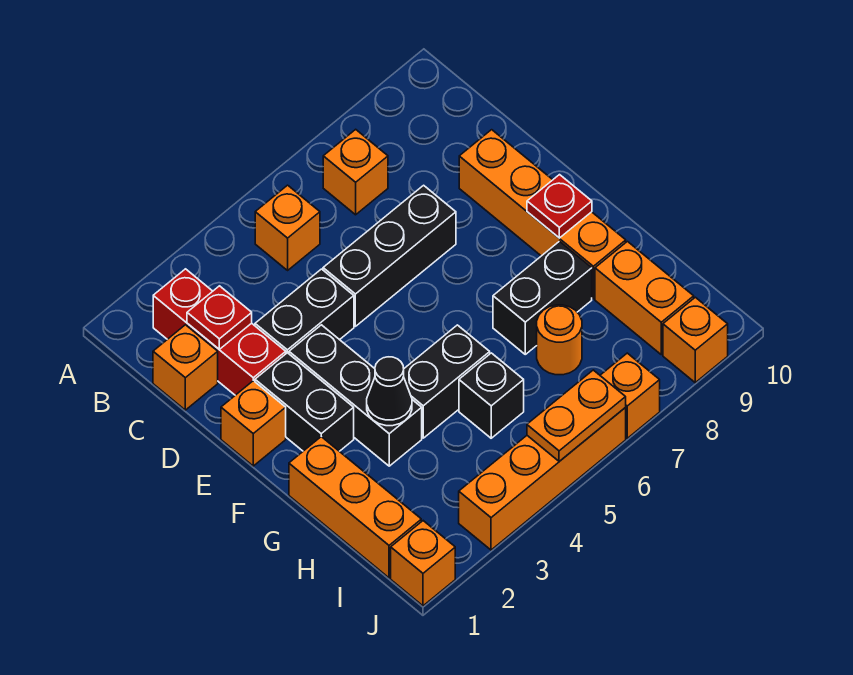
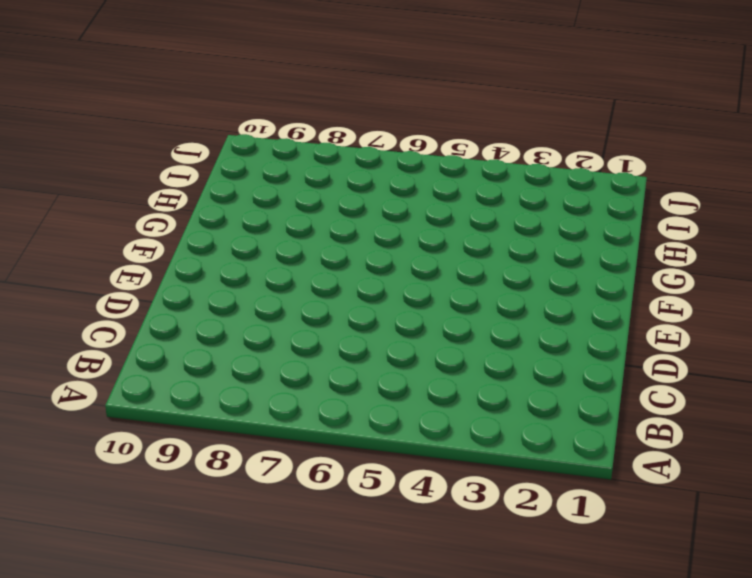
none -> red 1x3 brick [153,269,286,395]
none -> orange 1x1 brick [255,185,320,270]
none -> orange 1x1 brick [323,129,388,215]

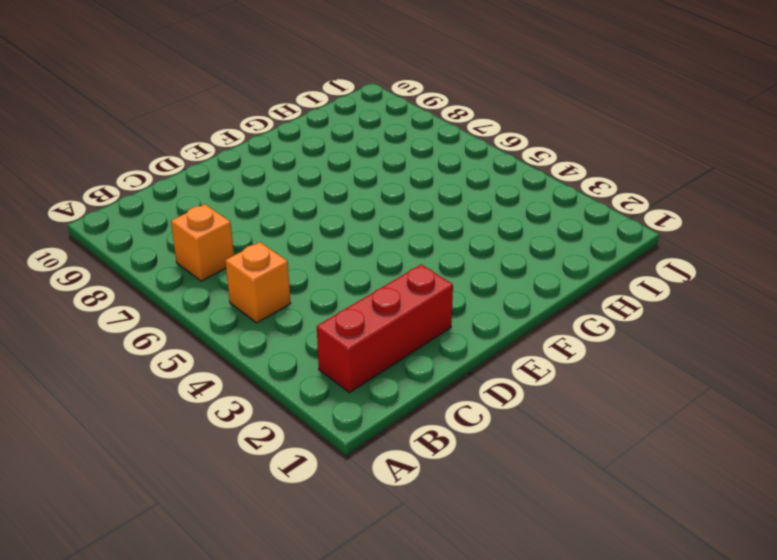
none -> orange 1x1 brick [153,325,218,410]
none -> black 1x2 brick [255,269,354,354]
none -> black 1x3 brick [323,185,456,326]

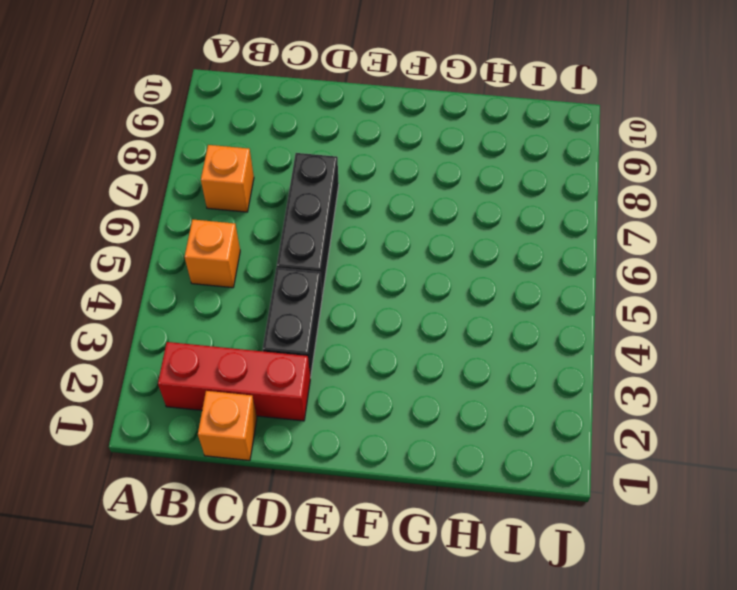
none -> orange 1x4 brick [459,130,626,299]
none -> orange 1x1 brick [221,381,286,466]
none -> black 1x2 brick [255,353,354,451]

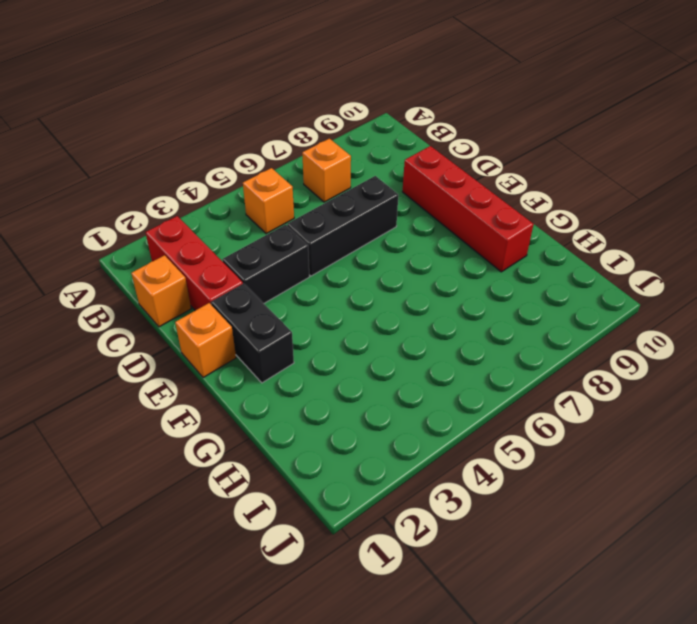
red 1x4 brick [402,146,534,272] -> orange 1x4 brick [459,130,626,299]
none -> black 1x3 brick [289,325,422,466]
none -> orange 1x3 brick [289,437,421,578]
none -> black 1x2 brick [404,325,490,438]

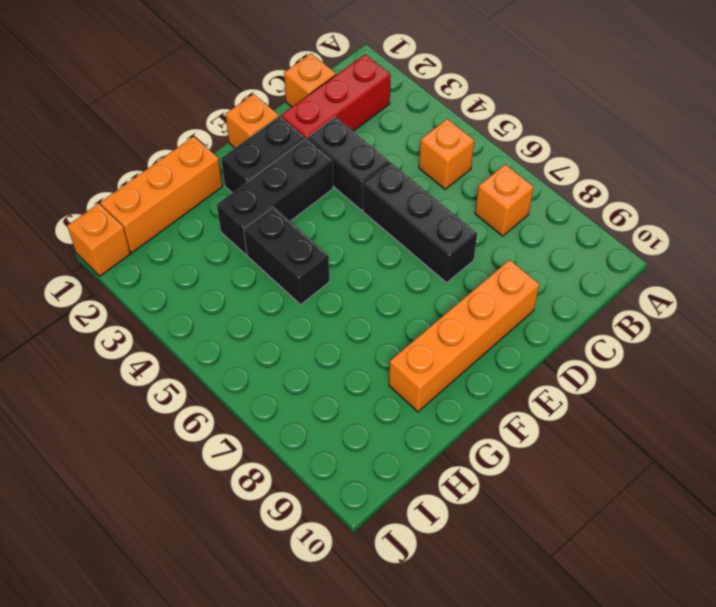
none -> black 1x2 brick [493,241,592,354]
none -> black 1x1 brick [459,353,524,438]
none -> orange 1x1 round brick [537,305,582,375]

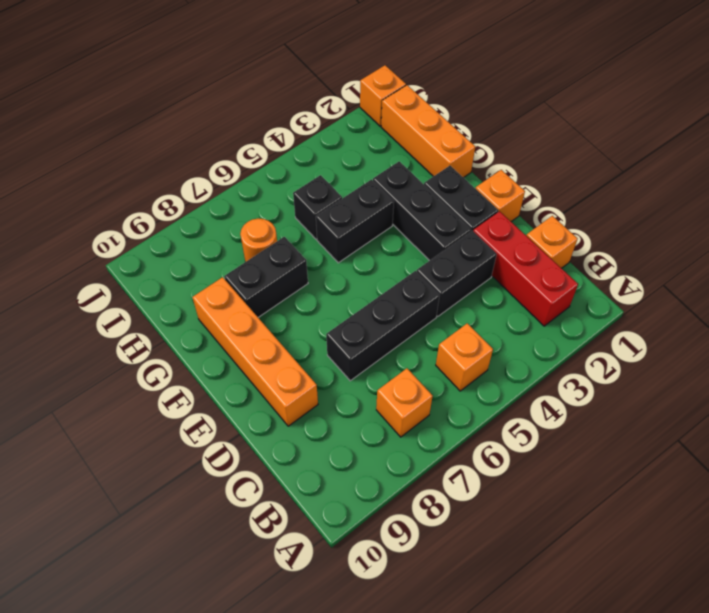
none -> orange 1x2 brick [595,242,694,355]
none -> orange 1x4 brick [459,408,626,550]
none -> orange 1x1 brick [600,353,660,438]

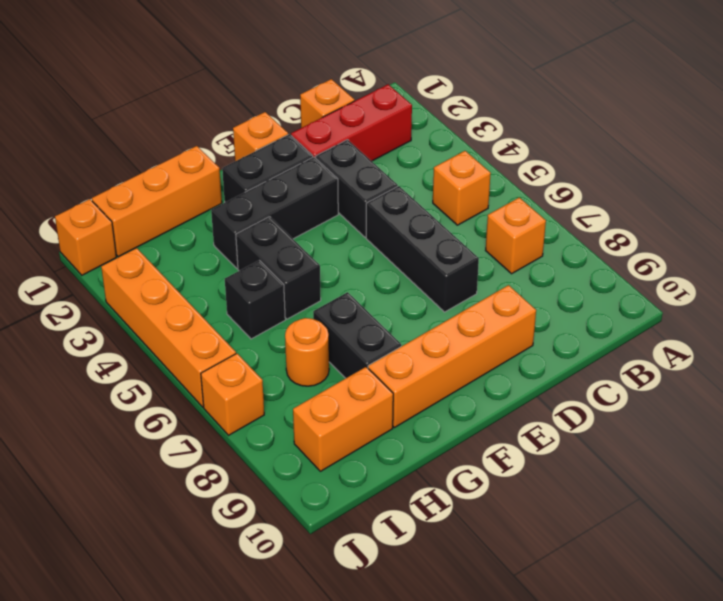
none -> orange 1x1 brick [663,297,728,383]
none -> red 1x1 plate [187,286,252,349]
none -> red 1x1 plate [527,175,592,238]

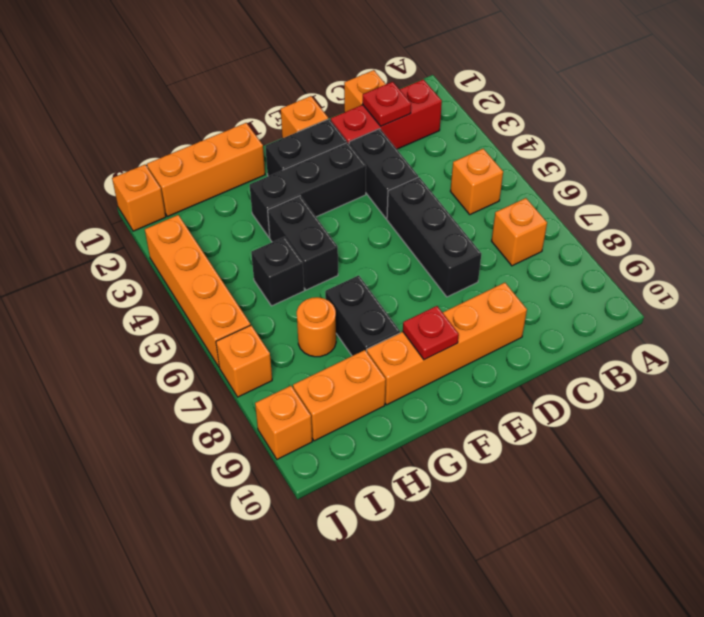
none -> black 1x1 cone [367,357,412,426]
none -> orange 1x2 plate [527,370,626,461]

